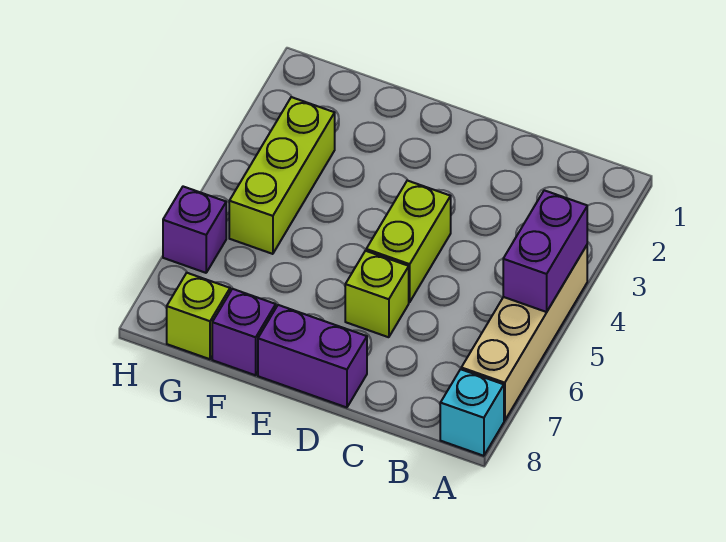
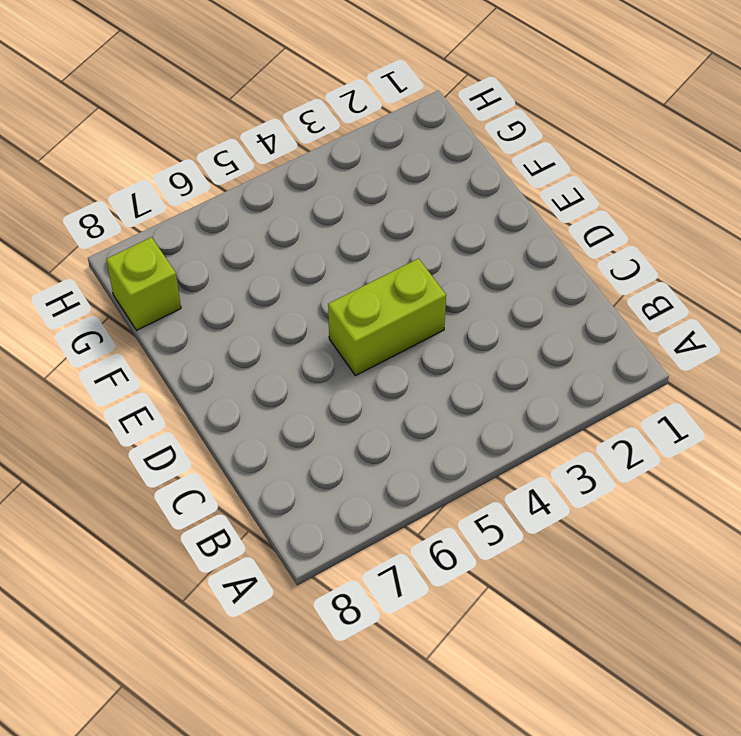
none -> tan 1x4 brick [461,245,587,421]
none -> cyan 1x1 brick [440,369,504,456]

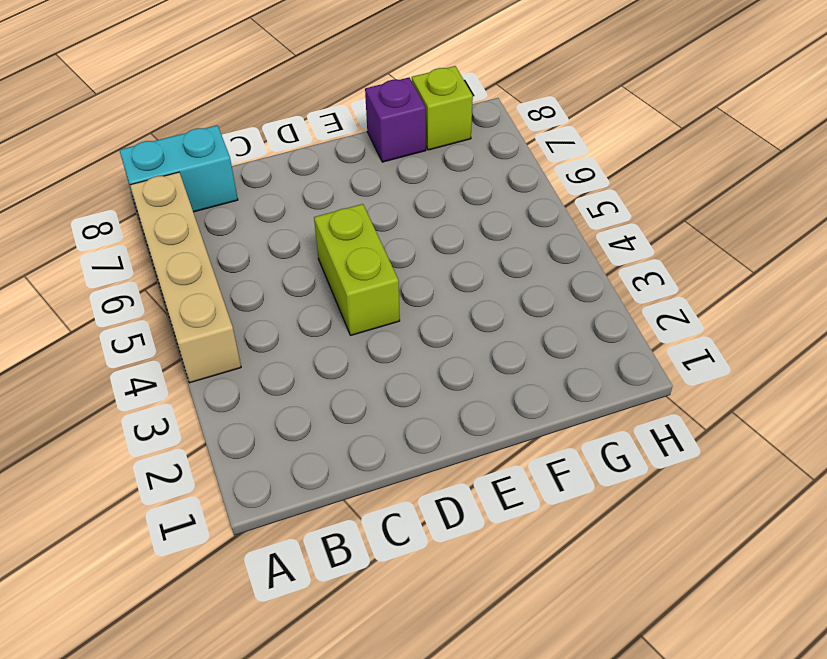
cyan 1x2 brick [119,125,238,212] -> cyan 1x1 brick [440,369,504,456]
none -> lime 1x1 brick [345,251,409,337]
none -> purple 1x2 brick [258,305,367,407]

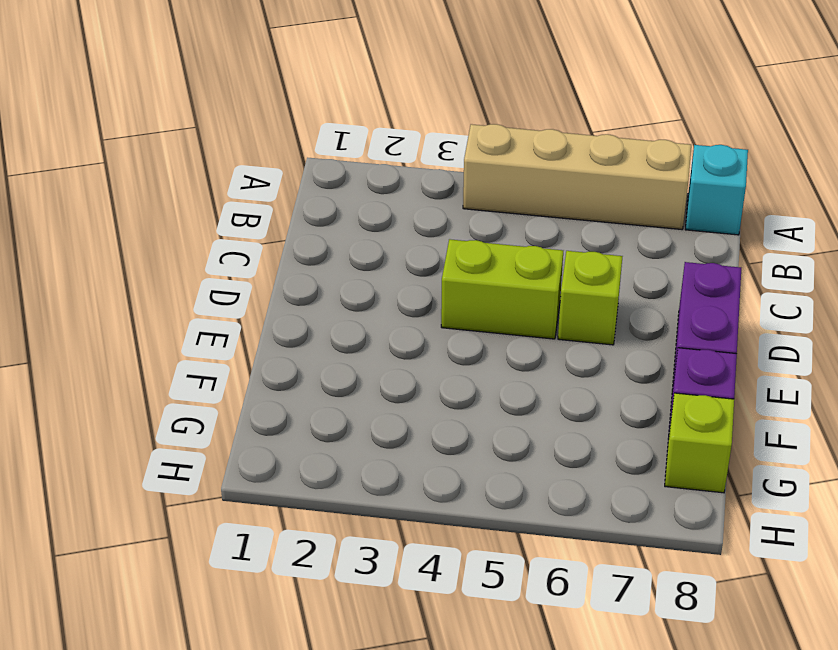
none -> lime 1x3 brick [229,97,335,254]
none -> purple 1x1 brick [163,187,226,273]

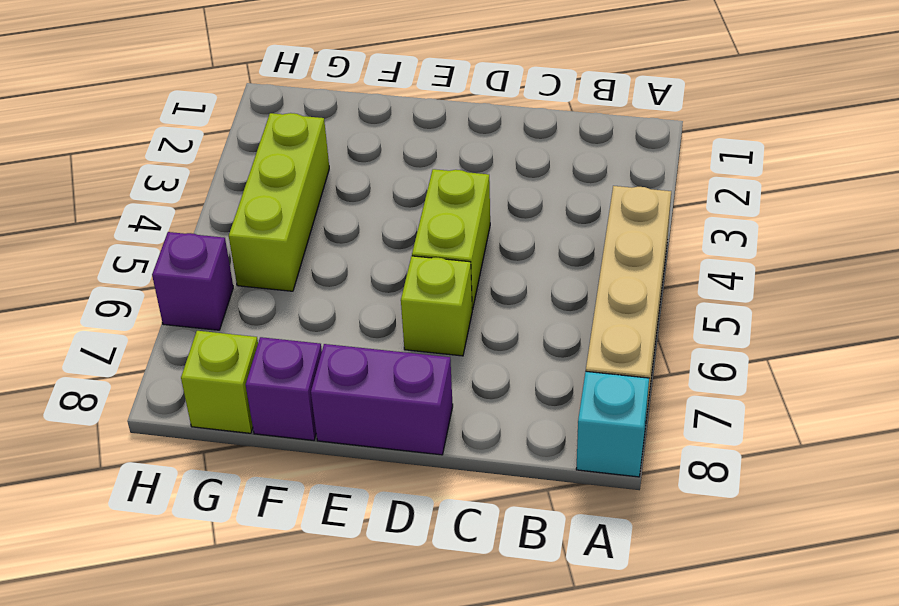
none -> purple 1x2 brick [503,190,587,312]

